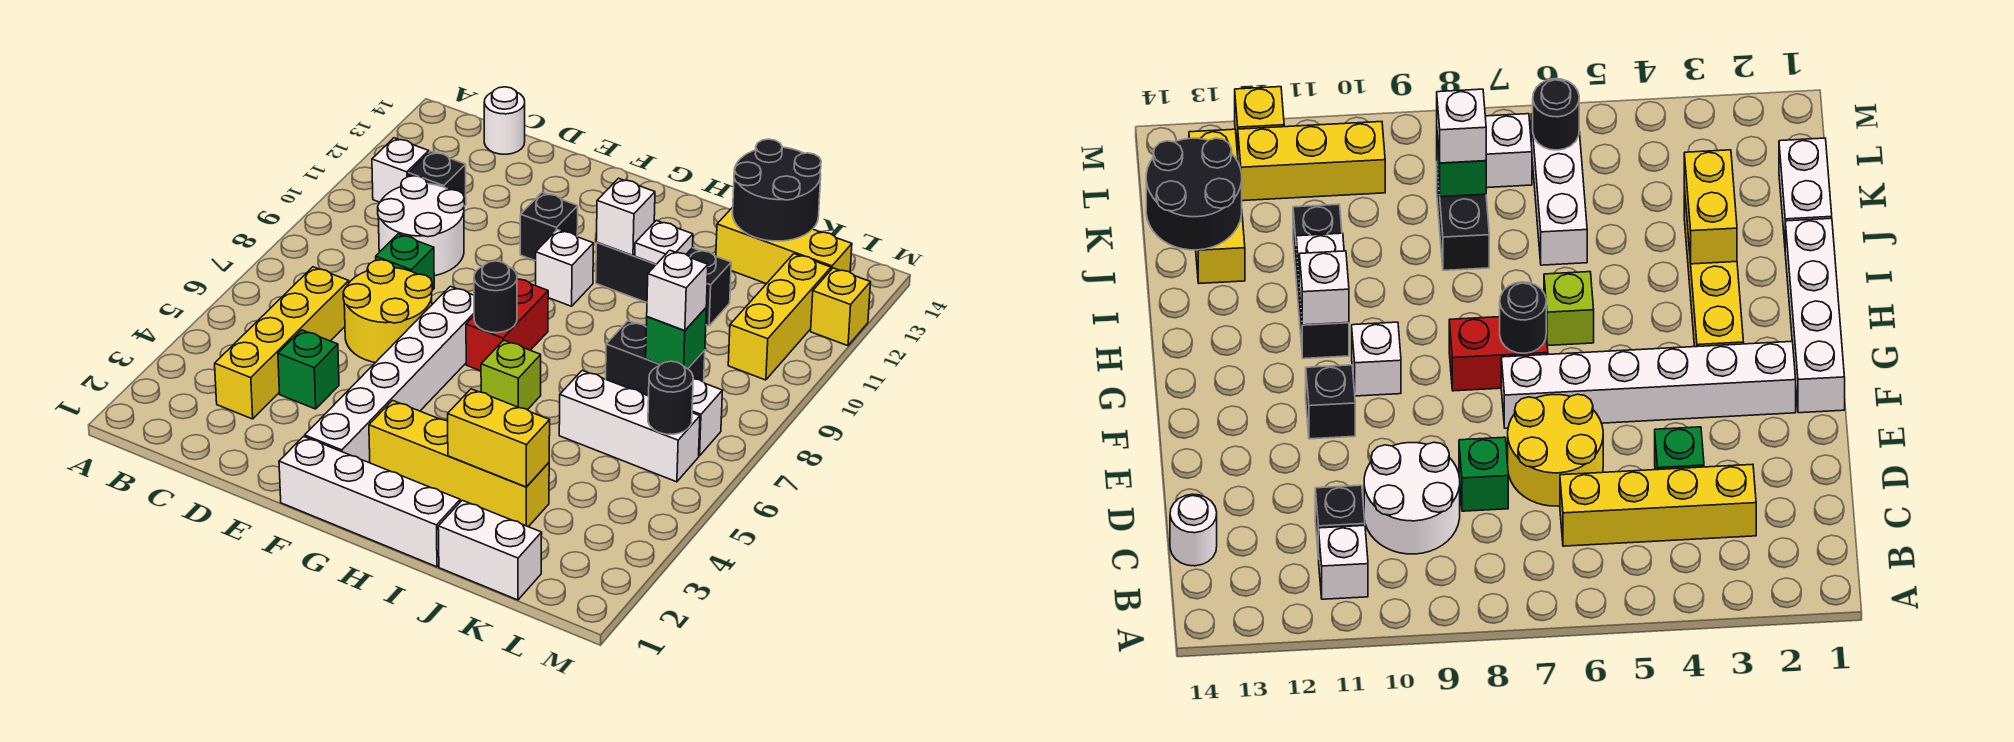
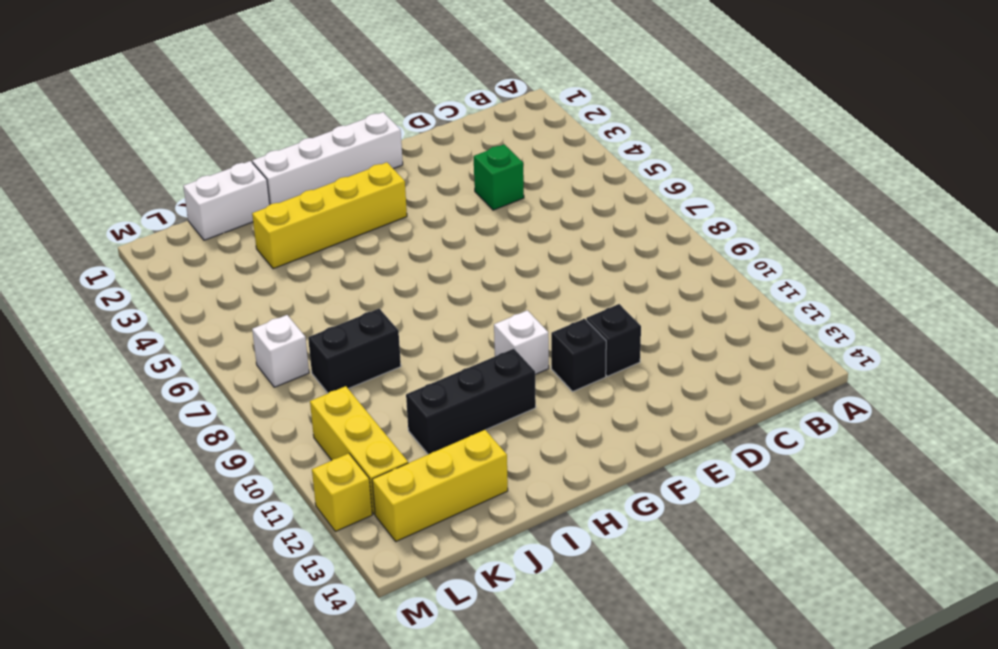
black 1x1 brick [586,304,641,376] -> black 1x1 brick moved to [409,151,466,205]
none -> white 1x1 brick [372,138,429,202]
none -> yellow 1x4 brick [215,267,349,419]
none -> white 2x2 round brick [378,176,465,276]
none -> white 1x1 round brick [484,87,525,154]

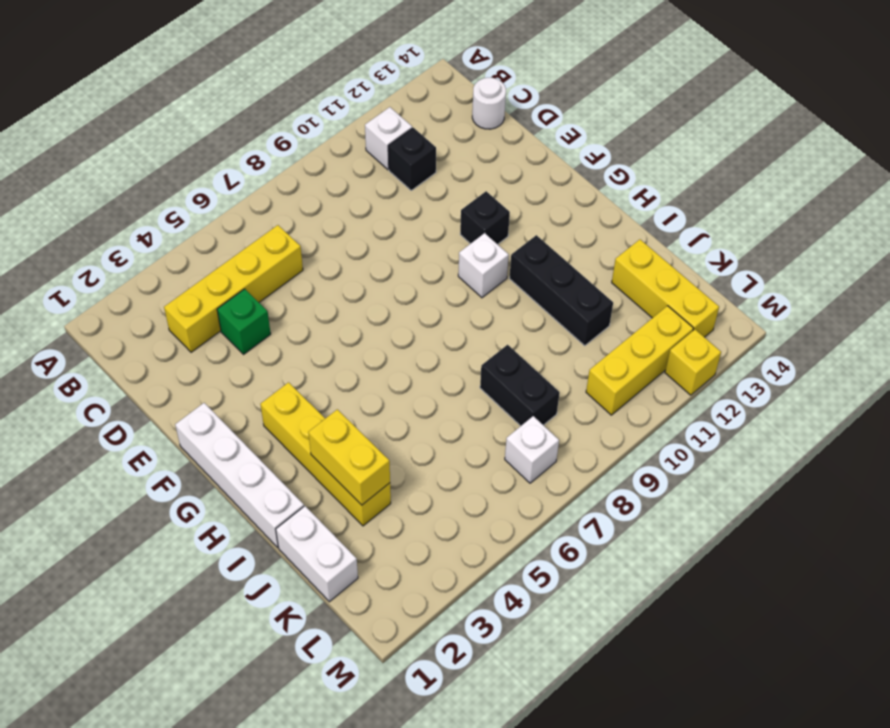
none -> white 2x2 round brick [378,176,465,276]
none -> yellow 2x2 round brick [343,260,432,363]
none -> green 1x1 brick [376,234,434,290]
none -> white 1x6 brick [305,286,474,463]

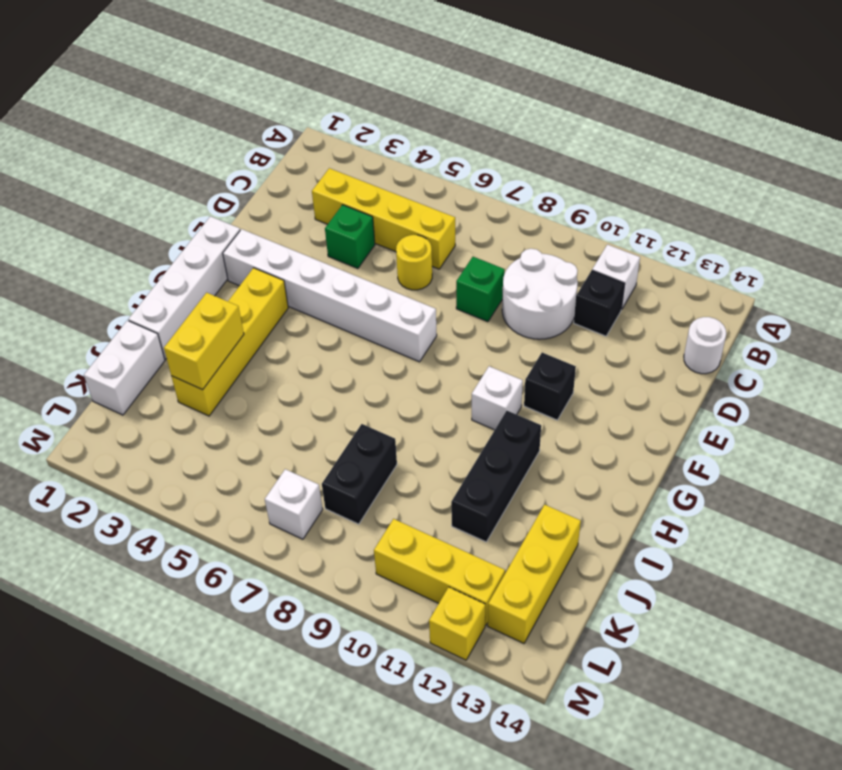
yellow 1x1 round brick [396,235,432,290] -> yellow 2x2 round brick [343,260,432,363]
none -> red 1x2 brick [466,279,548,371]
none -> lime 1x1 brick [481,340,541,410]
none -> white 1x3 brick [559,370,700,482]
none -> black 1x1 round brick [474,261,517,333]

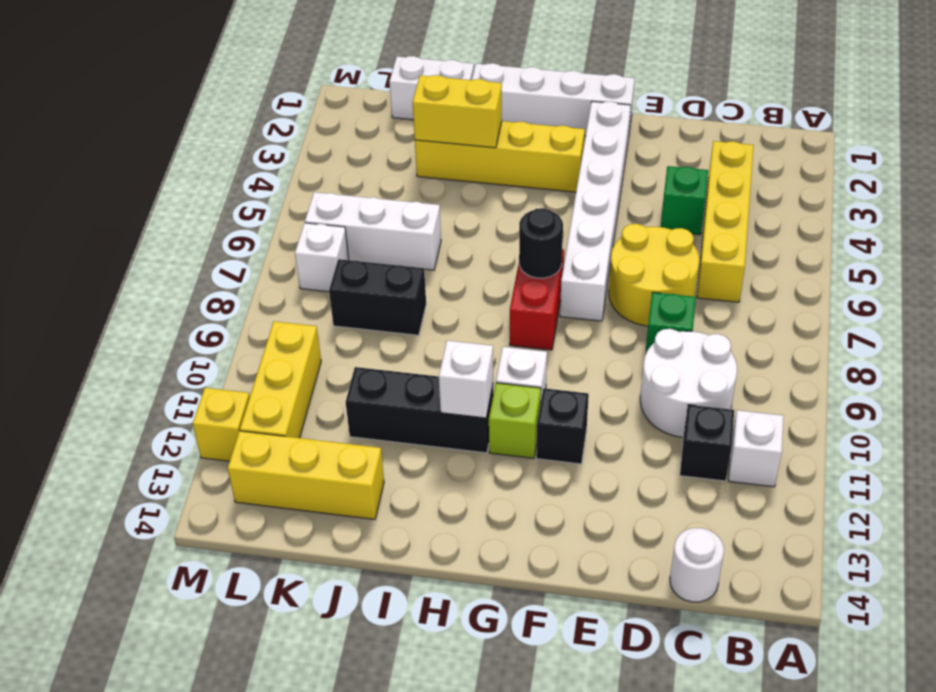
lime 1x1 brick [489,383,541,458] -> lime 1x1 brick moved to [481,340,541,410]
none -> white 1x1 plate [635,220,693,264]
none -> black 2x2 round brick [733,139,821,241]
none -> green 1x1 brick [646,308,706,369]
none -> black 1x1 round brick [648,361,693,434]

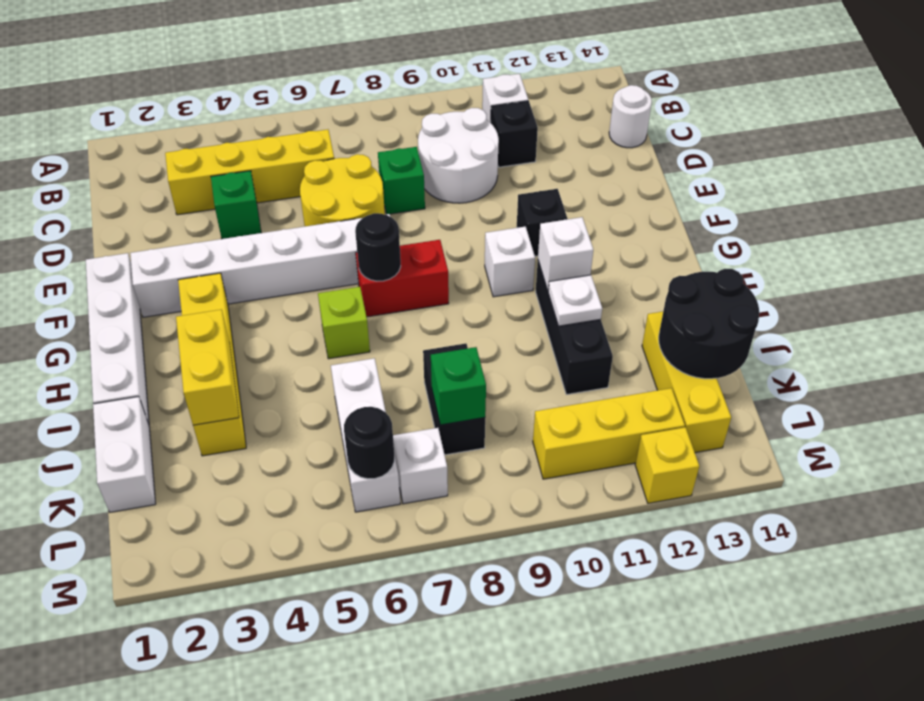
none -> white 1x1 brick [647,250,708,331]

